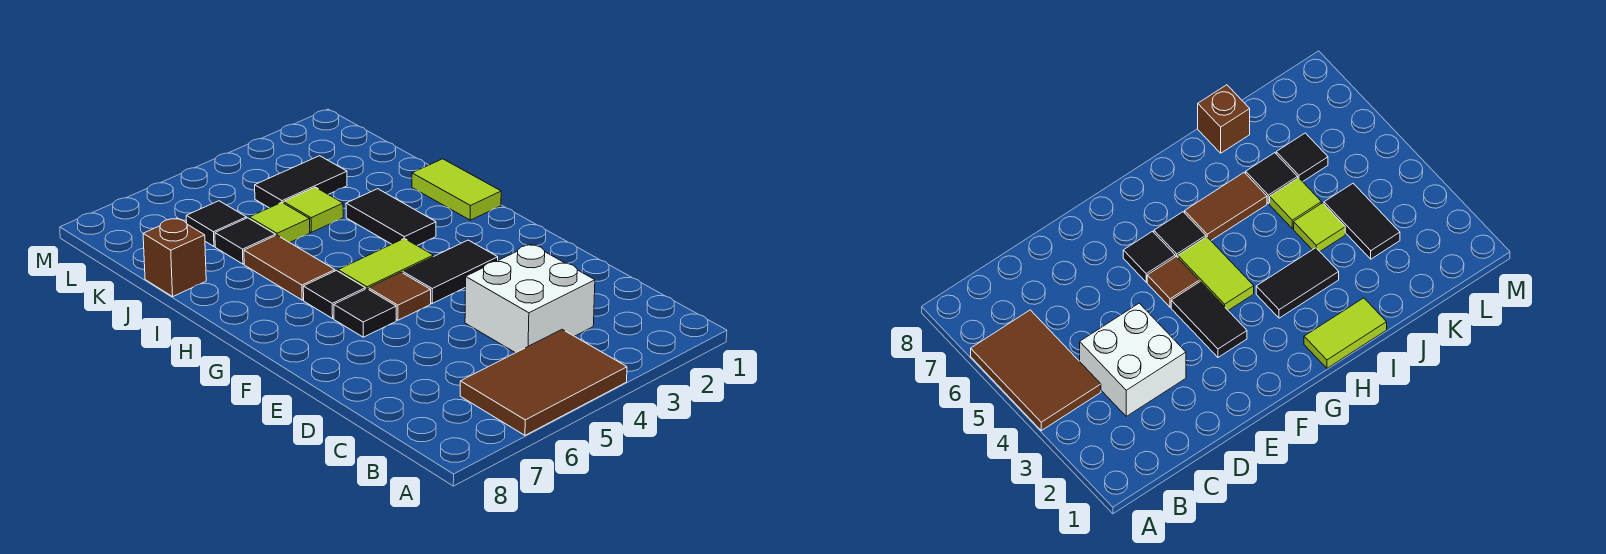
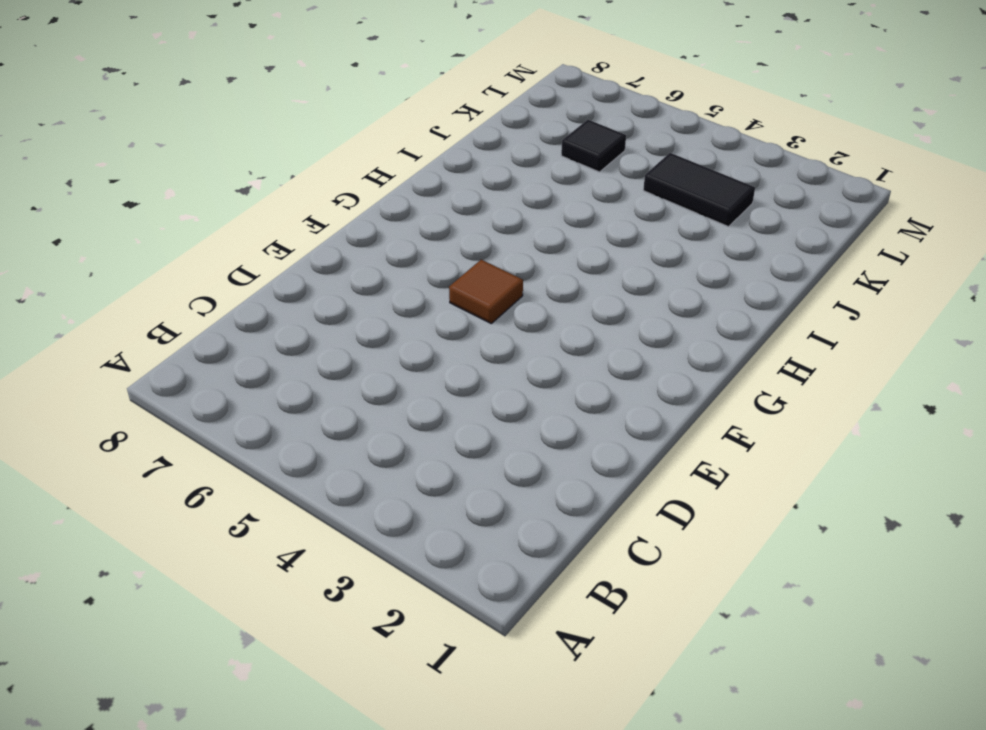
none -> brown 2x3 tile [460,330,627,435]
none -> white 2x2 brick [465,244,595,353]
none -> black 1x2 tile [403,240,498,303]

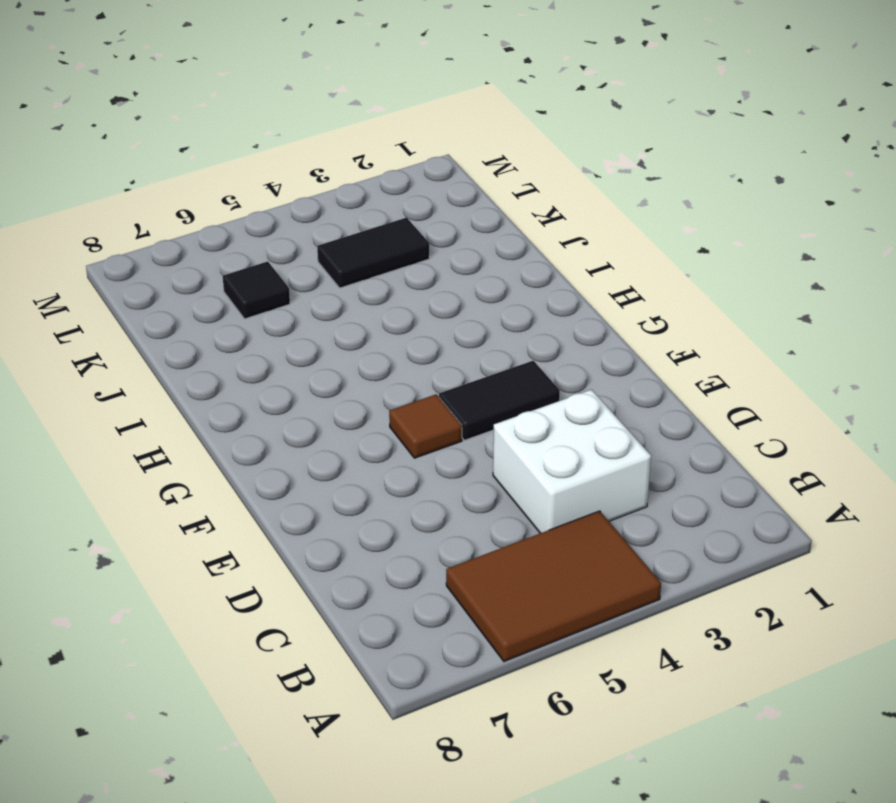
none -> black 1x1 tile [334,289,396,337]
none -> lime 1x2 tile [338,238,433,289]
none -> black 1x1 tile [303,271,365,318]

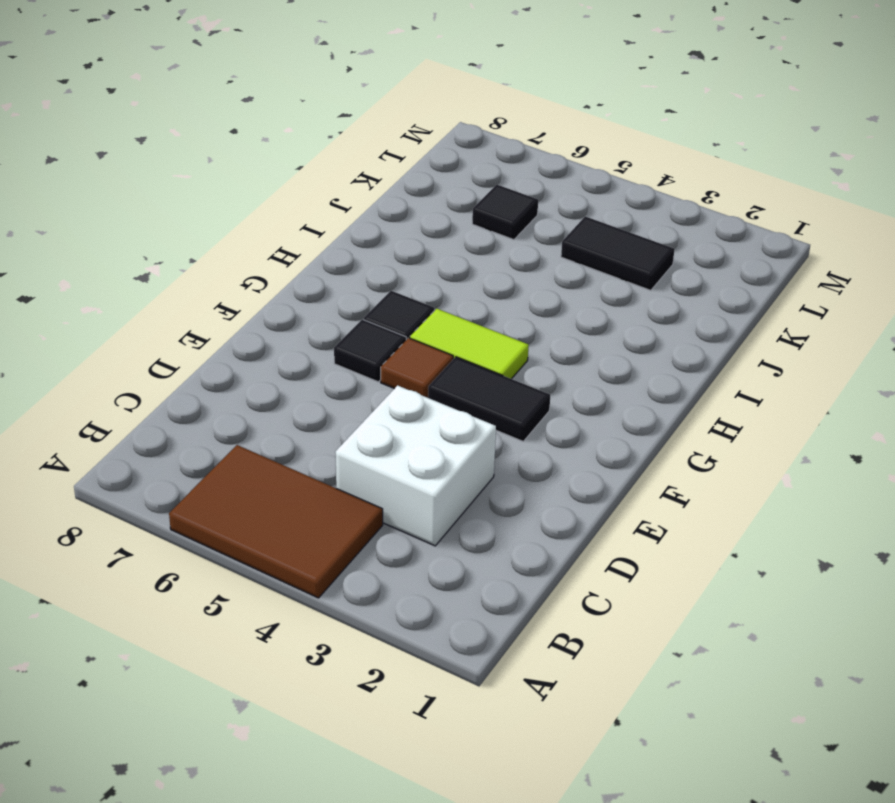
none -> lime 1x2 tile [412,159,501,220]
none -> black 1x2 tile [346,189,436,245]
none -> brown 1x2 tile [244,235,335,300]

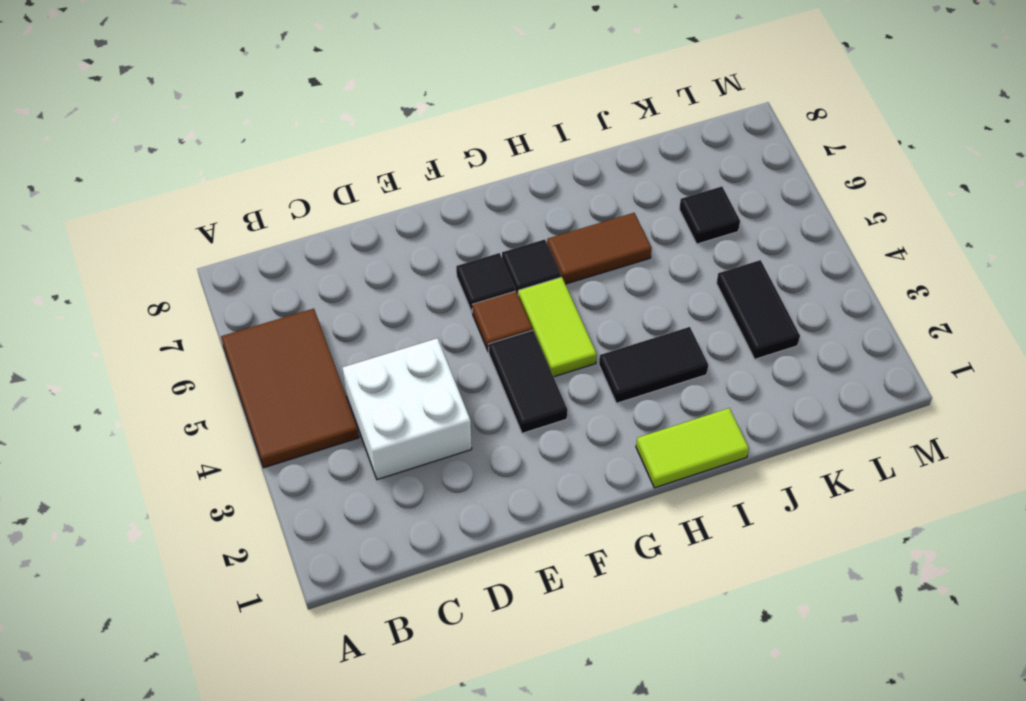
none -> lime 1x1 tile [283,187,343,232]
none -> lime 1x1 tile [249,202,310,243]
none -> black 1x1 tile [215,218,275,264]

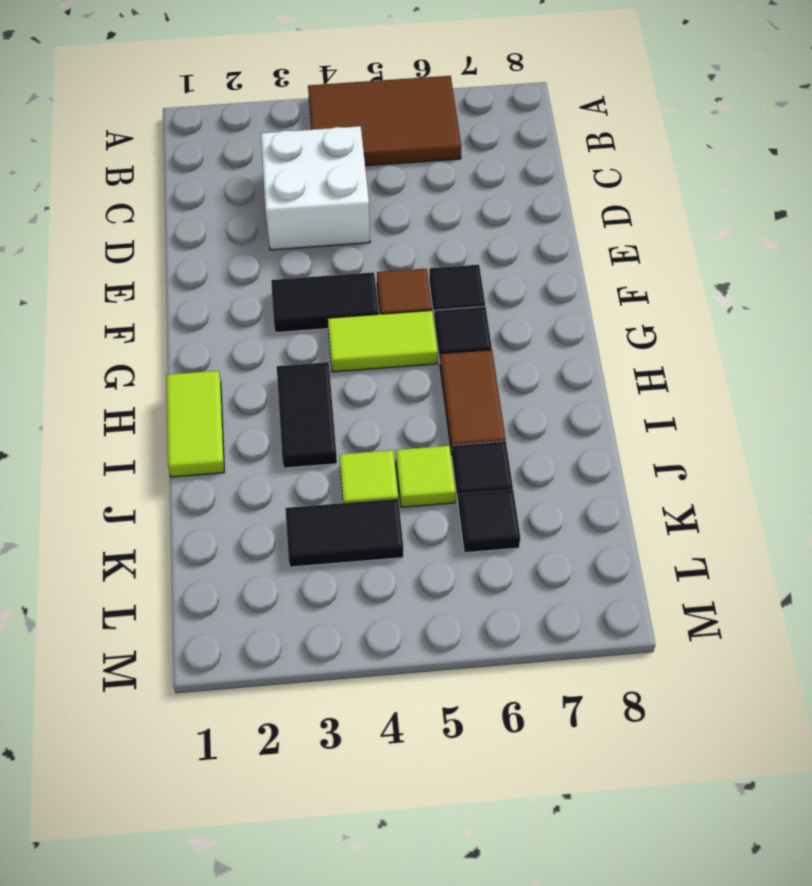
none -> brown 1x1 brick [143,218,206,297]

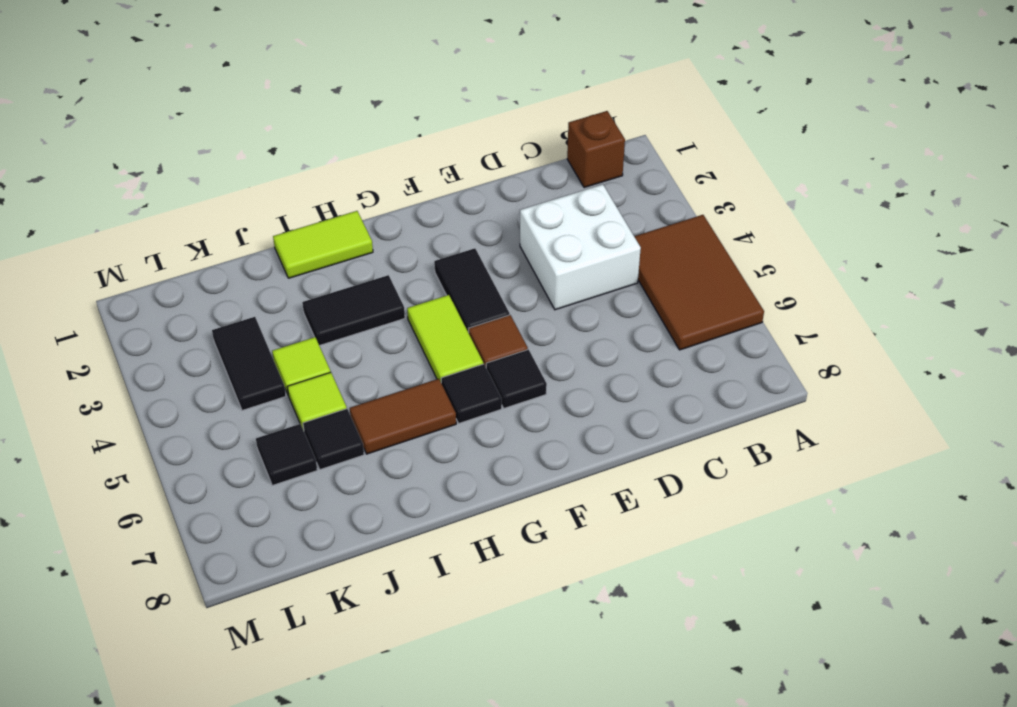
brown 1x1 brick [567,111,625,188] -> brown 1x1 brick moved to [143,218,206,297]

